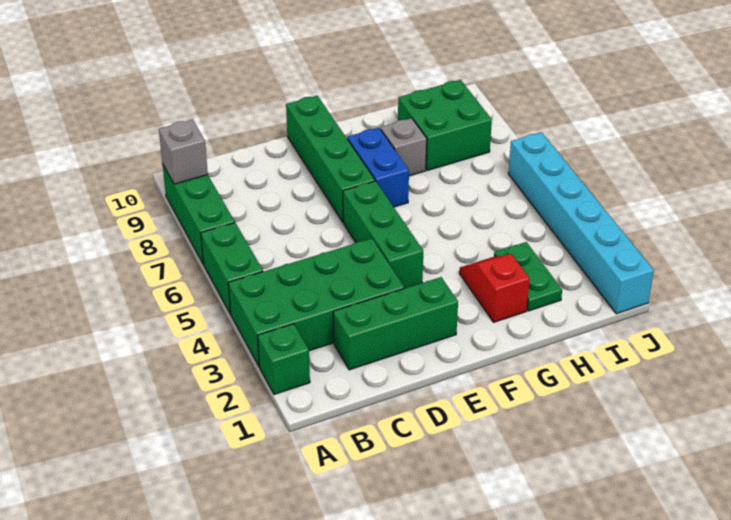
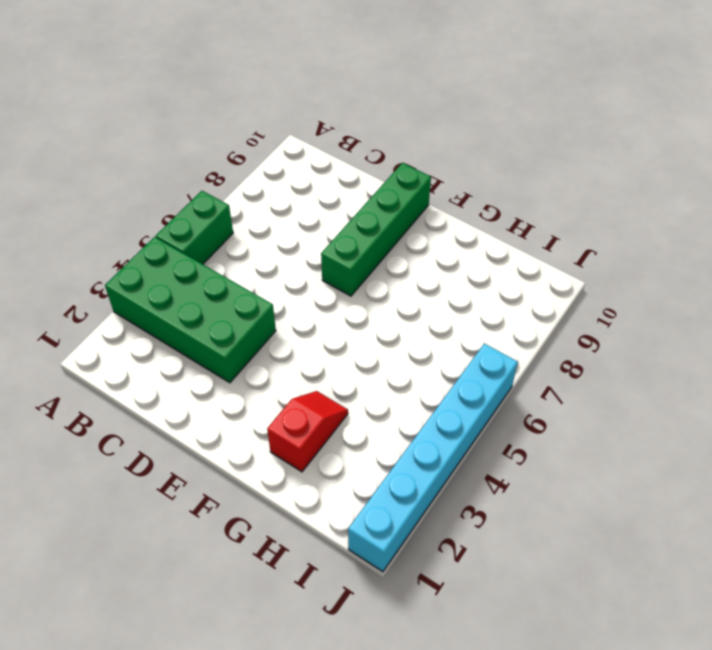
none -> green 1x1 brick [258,324,310,395]
none -> green 1x3 brick [162,164,235,264]
none -> green 1x3 brick [333,277,458,370]

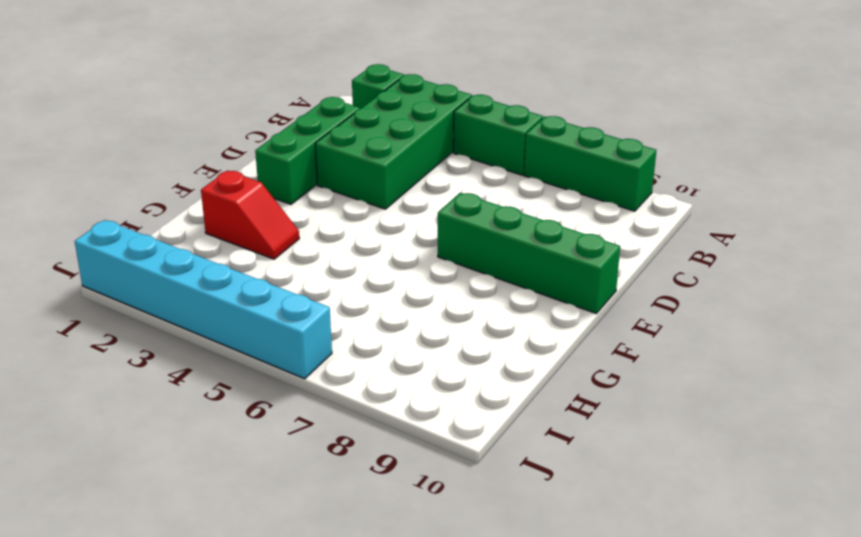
none -> green 1x3 brick [343,181,423,289]
none -> blue 1x2 brick [347,128,409,207]
none -> grey 1x1 brick [381,118,427,176]

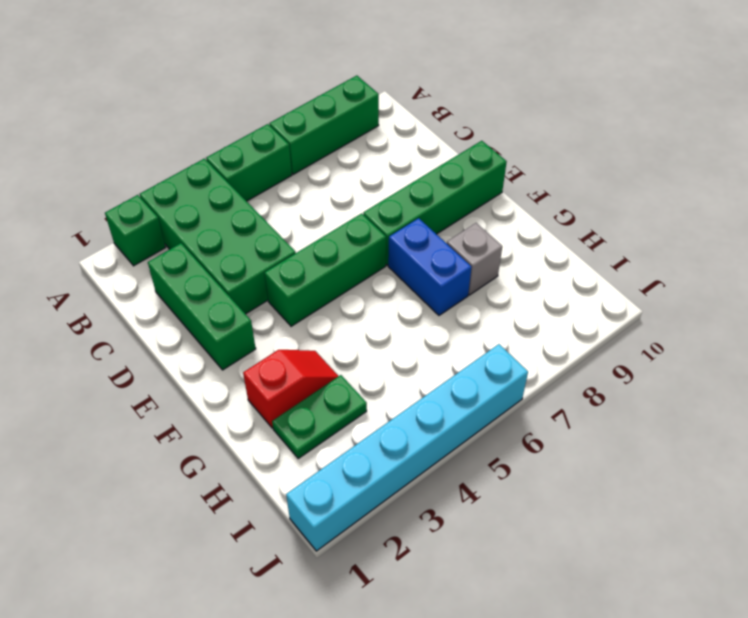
blue 1x2 brick [388,218,472,315] -> blue 1x2 brick turned to [347,128,409,207]
none -> green 2x2 brick [398,80,492,170]
none -> grey 1x1 brick [159,120,208,184]

